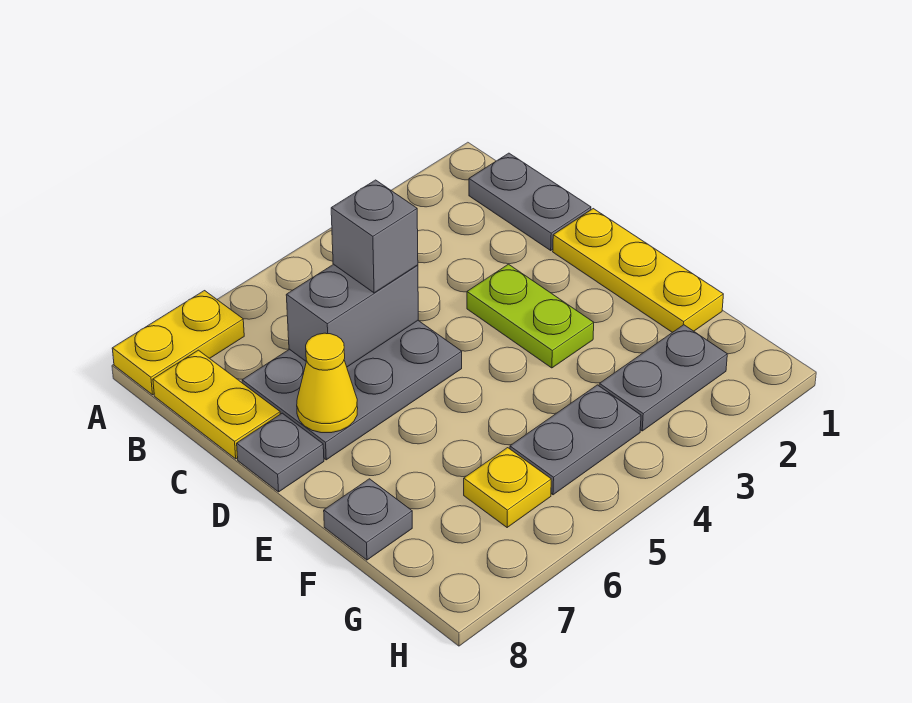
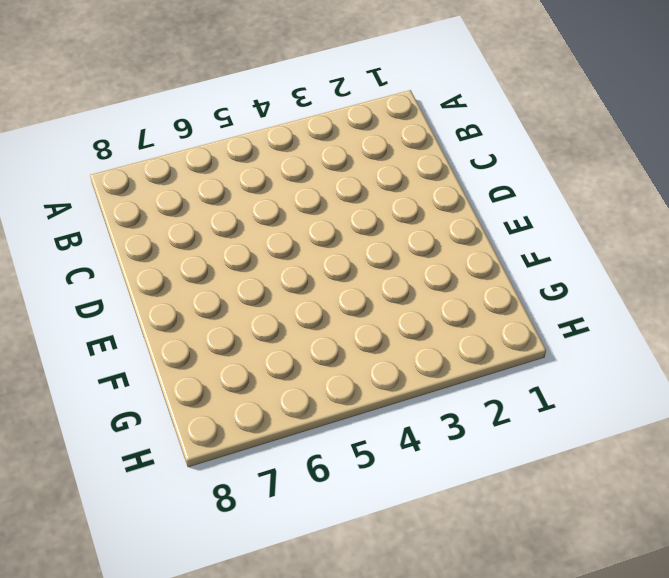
none -> yellow 1x2 plate [112,291,244,395]
none -> grey 1x2 plate [469,153,591,250]
none -> yellow 1x2 plate [153,350,280,459]

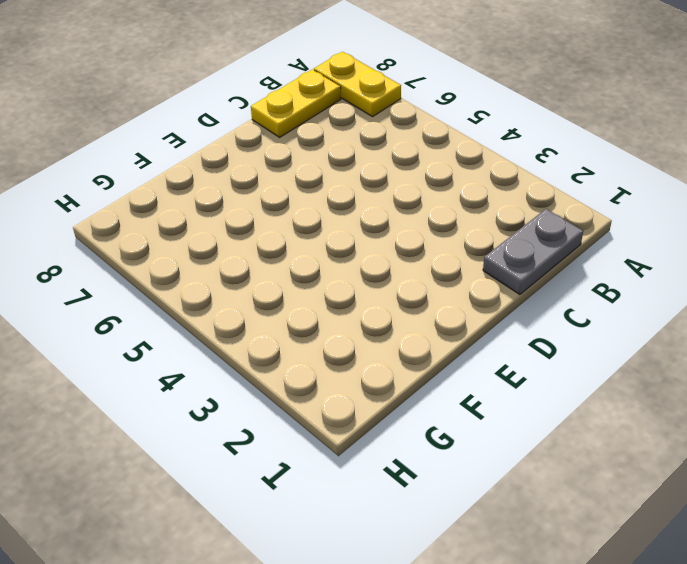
none -> grey 2x3 plate [242,321,462,460]
none -> yellow 1x3 plate [553,209,723,332]
none -> lime 1x2 plate [467,264,594,368]

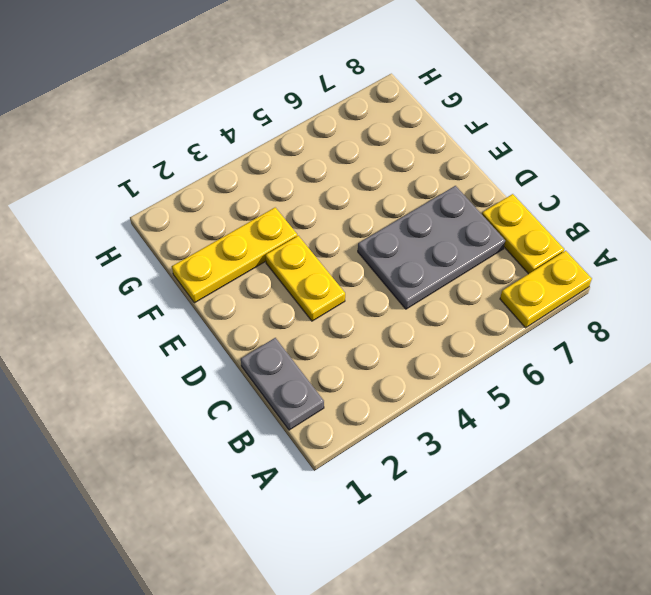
yellow 1x2 plate [265,236,345,321] -> lime 1x2 plate [467,264,594,368]
yellow 1x3 plate [172,208,297,303] -> yellow 1x3 plate turned to [553,209,723,332]
none -> grey 1x1 plate [237,413,324,492]
none -> grey 1x1 plate [324,479,412,560]
none -> grey 1x2 plate [599,325,727,431]

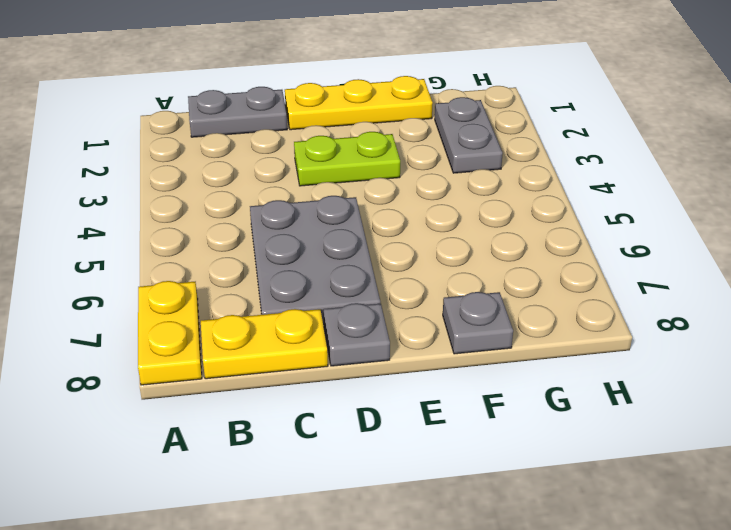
none -> grey 1x2 plate [510,385,641,495]
none -> yellow 1x1 plate [464,448,551,528]
none -> grey 1x2 brick [286,264,418,367]

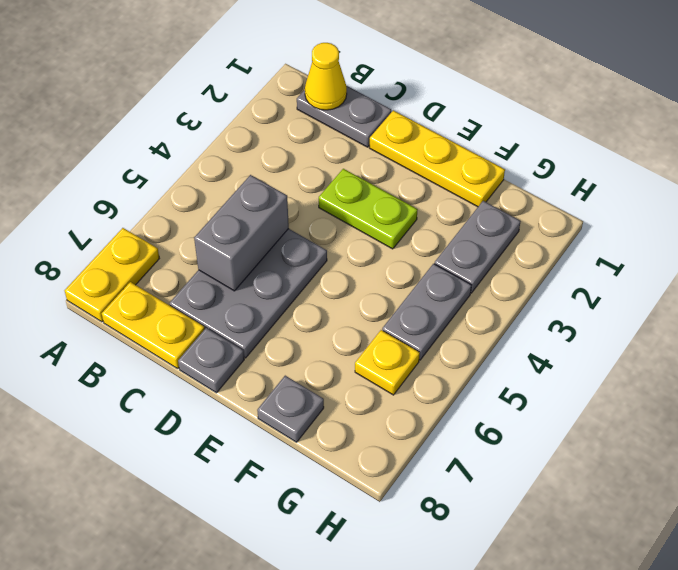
yellow 1x1 cone [305,43,347,110] -> yellow 1x1 cone moved to [297,333,358,433]
none -> grey 1x1 brick [331,180,418,293]

